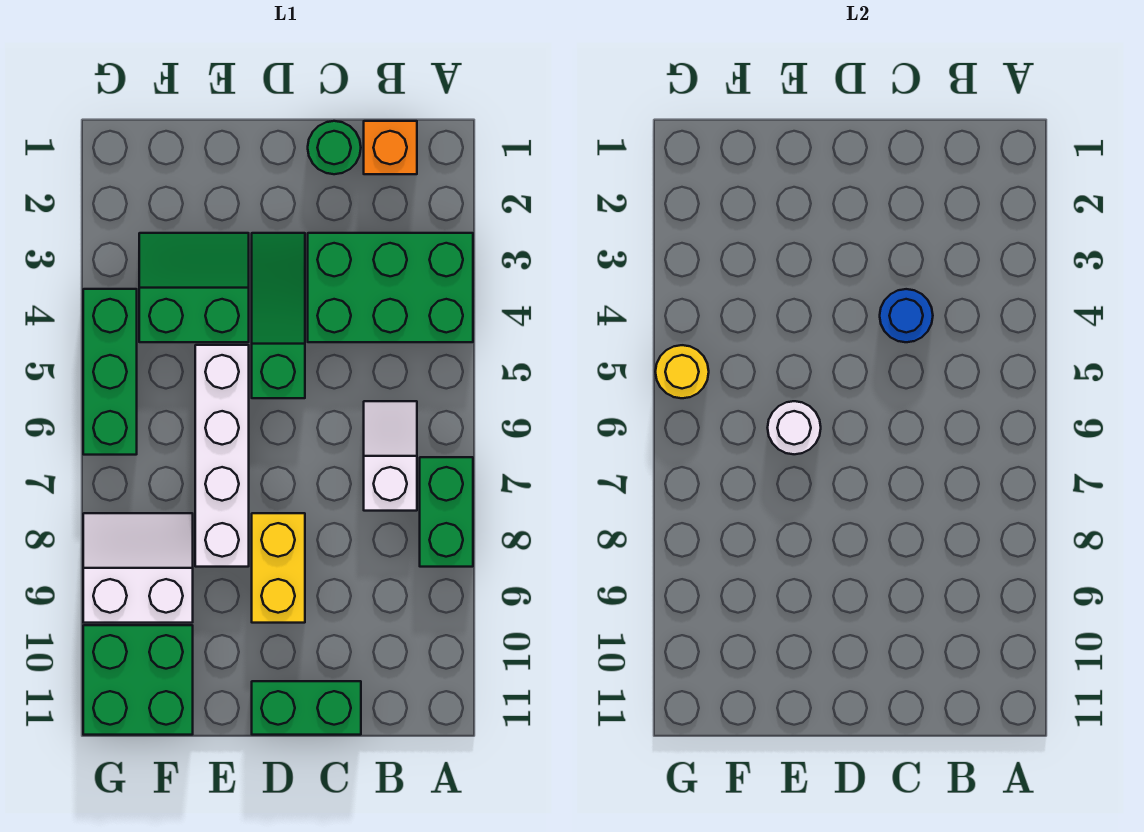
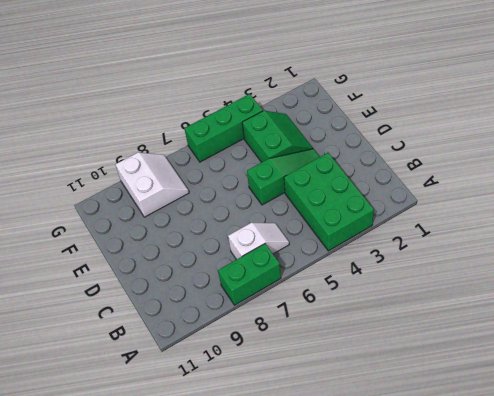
none -> orange 1x1 brick [364,121,417,174]
none -> green 1x1 round brick [308,121,361,174]
none -> green 1x2 brick [252,681,361,735]

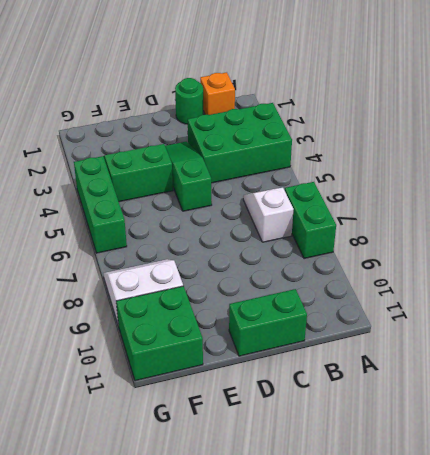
none -> yellow 1x2 brick [252,513,305,623]
none -> white 1x4 brick [195,345,249,567]
none -> blue 1x1 round brick [880,289,933,342]

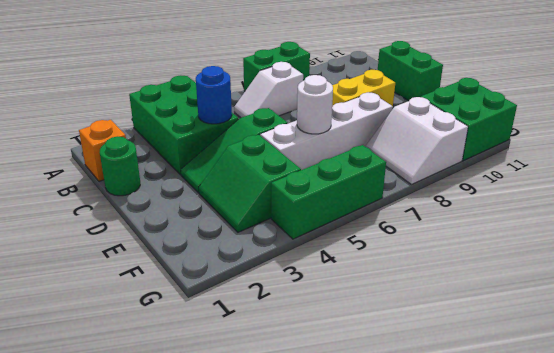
none -> yellow 1x1 round brick [655,345,709,398]

